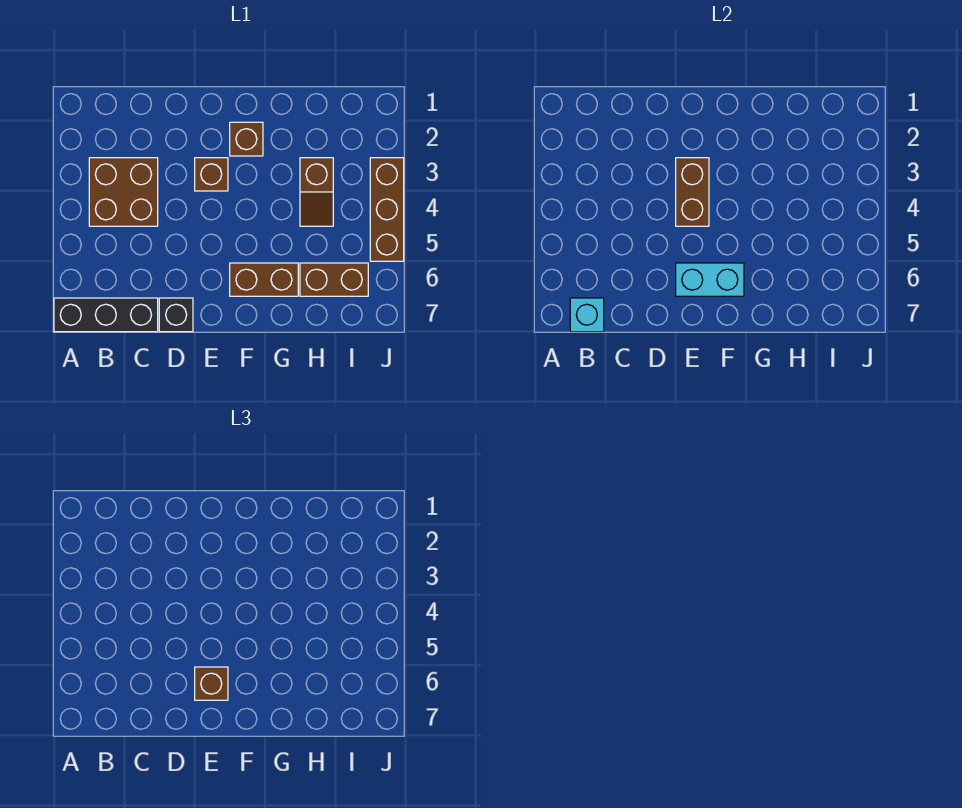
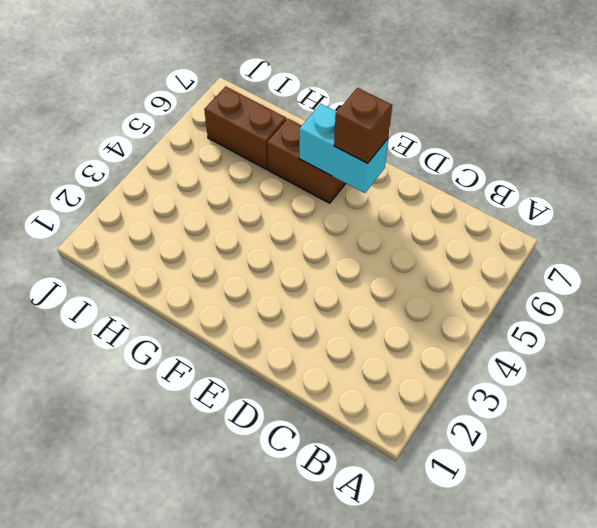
none -> black 1x3 brick [54,298,158,332]
none -> brown 2x2 brick [89,158,158,226]
none -> black 1x1 brick [159,298,193,332]

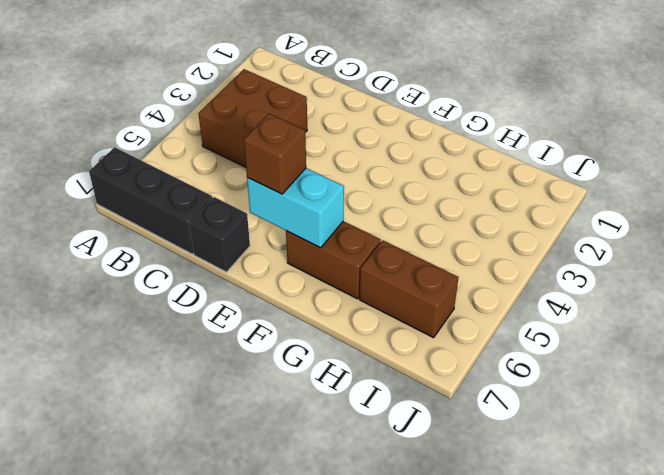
none -> brown 1x1 brick [195,158,228,191]
none -> brown 1x1 brick [230,122,263,156]
none -> brown 1x2 slope [300,158,333,226]

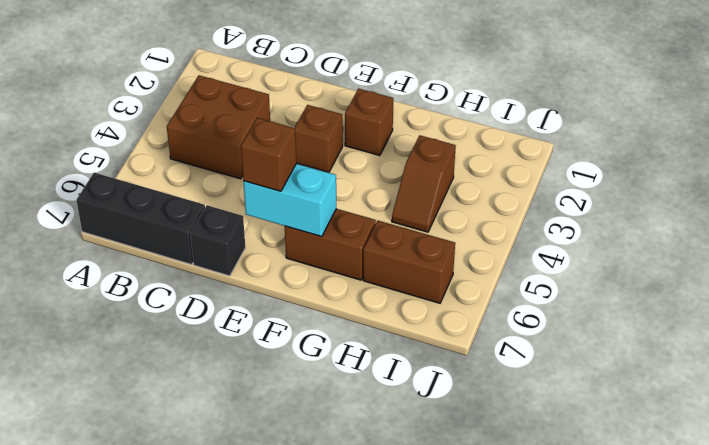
none -> brown 1x3 brick [370,158,404,261]
none -> cyan 1x1 brick [570,298,604,332]
none -> brown 1x2 brick [676,158,709,226]

